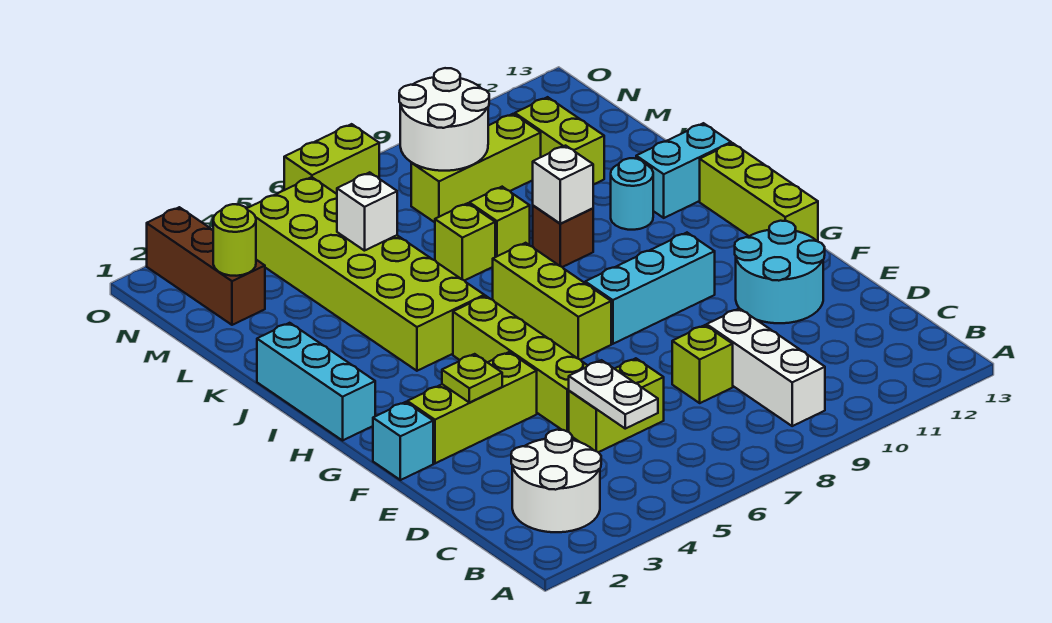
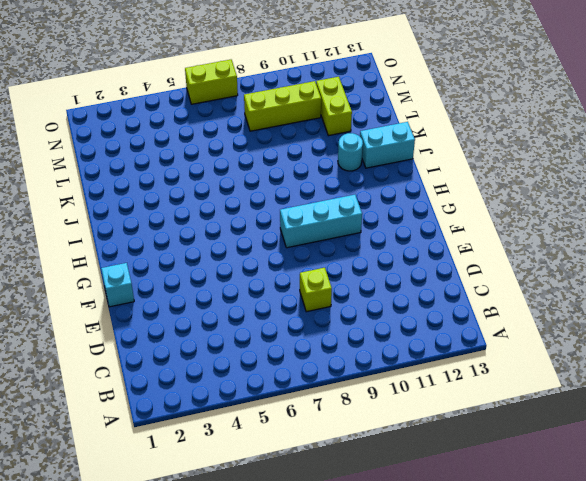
none -> white 2x2 round brick [511,430,601,532]
none -> white 1x3 brick [707,308,825,426]
none -> lime 1x2 brick [569,358,664,452]

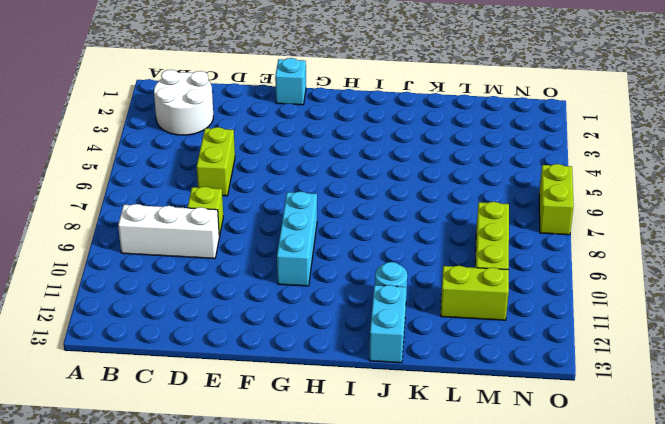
none -> lime 1x4 brick [453,296,588,432]
none -> cyan 2x2 round brick [735,221,825,323]
none -> lime 1x3 brick [407,352,537,463]

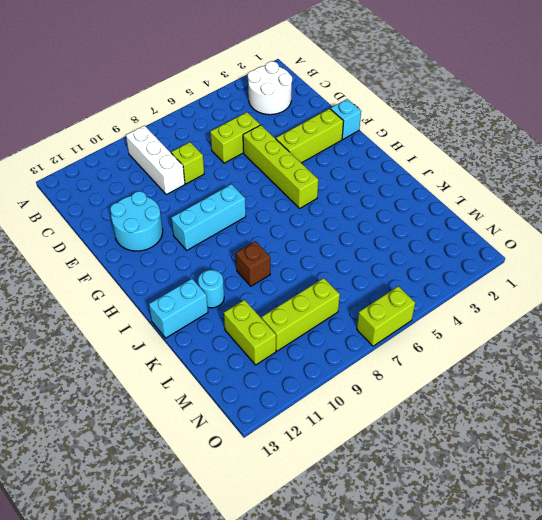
none -> lime 1x3 brick [493,243,611,360]
none -> lime 1x3 brick [700,143,818,242]
none -> cyan 1x3 brick [257,323,375,440]

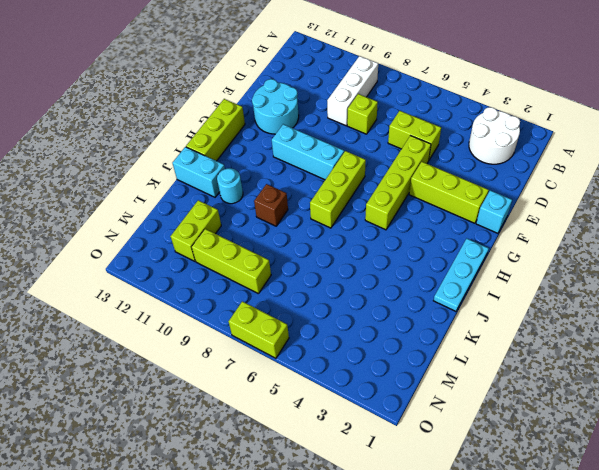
cyan 1x3 plate [433,239,489,311] -> cyan 1x3 brick [257,323,375,440]
none -> lime 2x6 brick [247,177,484,371]
none -> lime 1x1 brick [435,203,495,281]
none -> lime 1x1 brick [469,187,530,257]

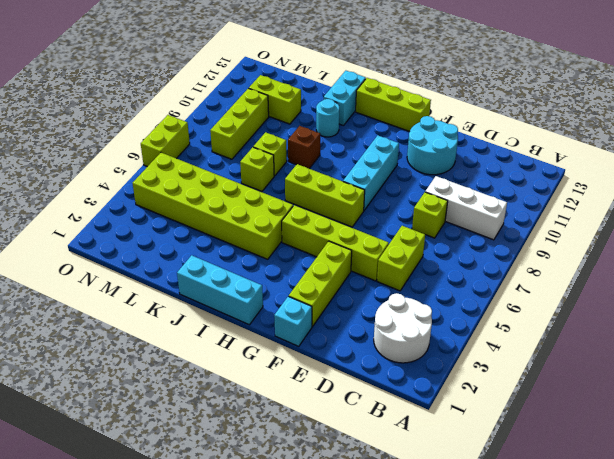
none -> brown 1x3 brick [147,207,265,325]
none -> white 1x2 plate [569,360,658,429]
none -> lime 1x1 plate [442,354,502,403]

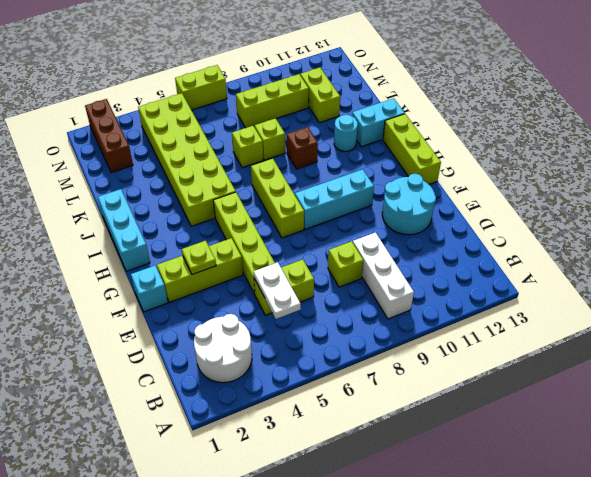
none -> white 1x1 brick [533,146,593,224]
none -> white 1x1 brick [337,172,397,251]
none -> lime 1x1 round brick [213,204,256,276]

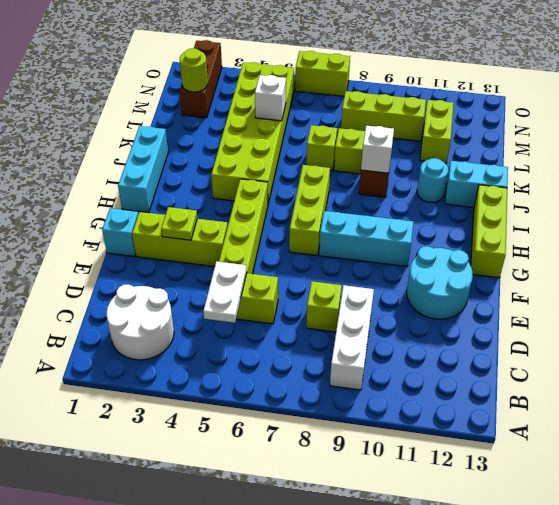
none -> white 2x2 round brick [399,68,489,171]

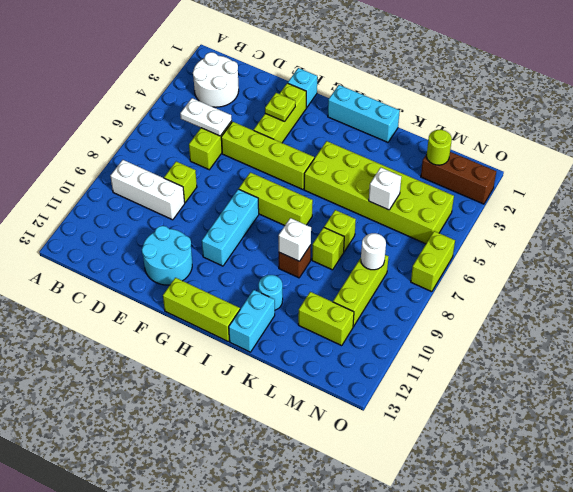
white 1x1 round brick [361,233,386,270] -> white 2x2 round brick [399,68,489,171]

